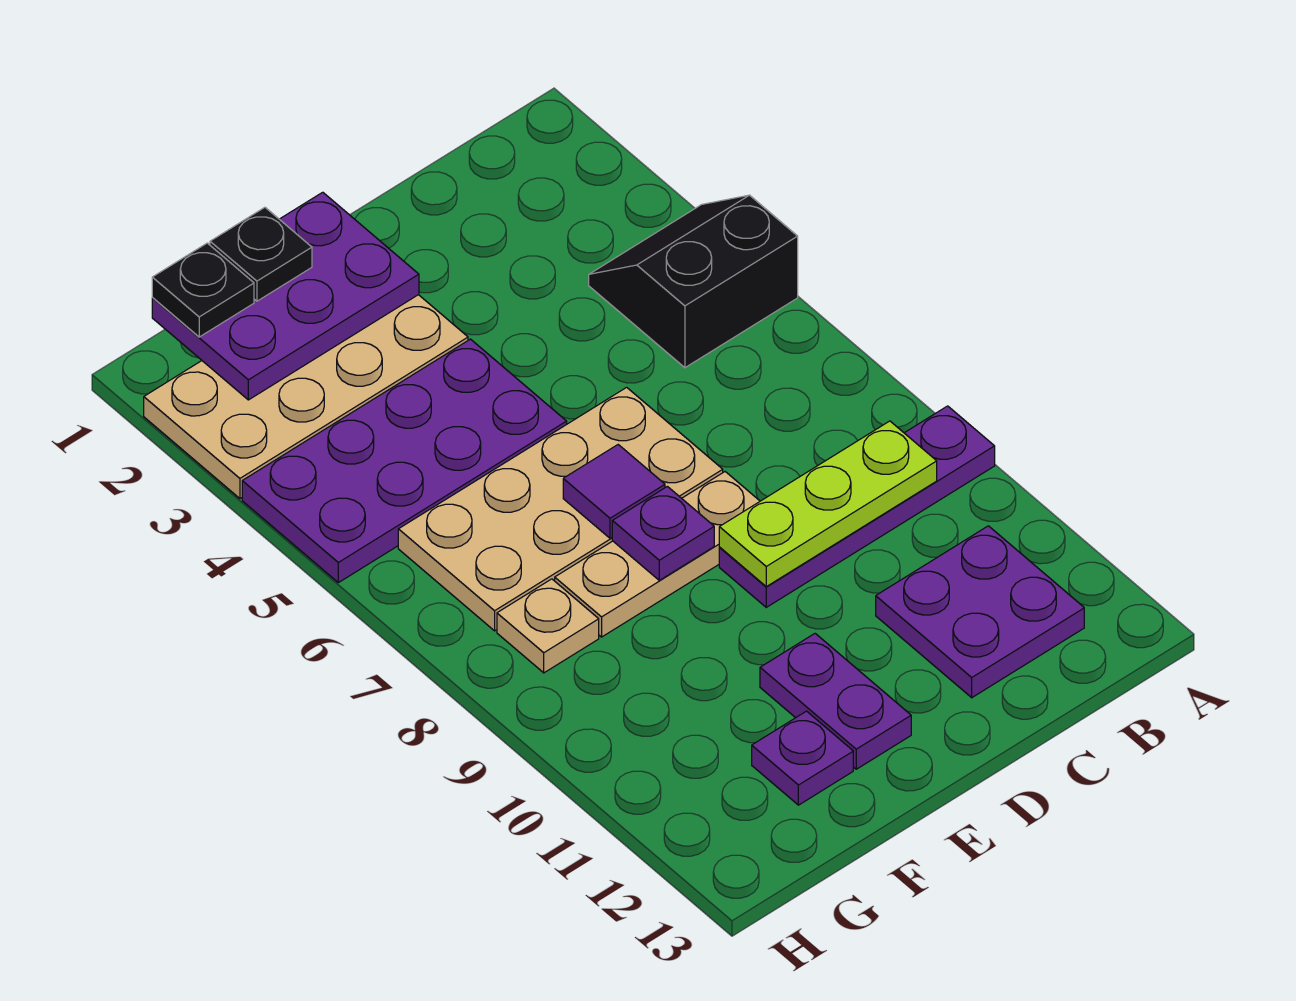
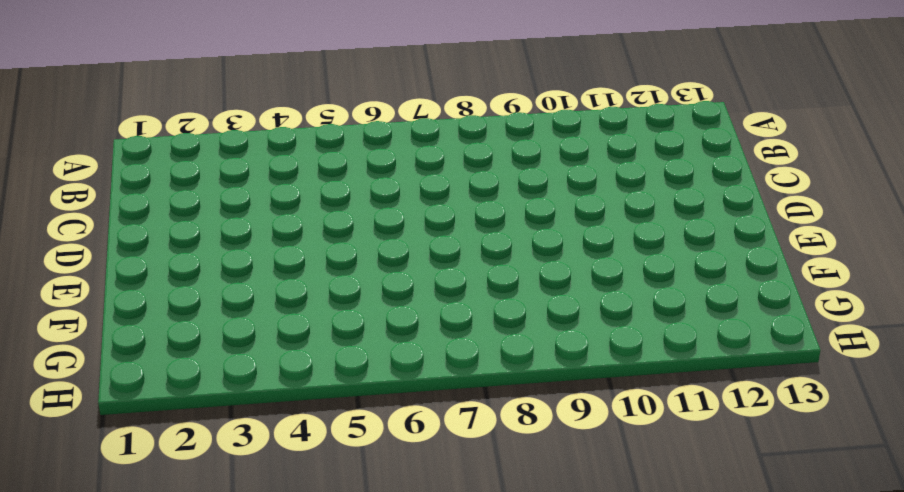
none -> black 2x2 slope [589,195,798,368]
none -> purple 1x4 plate [719,406,995,607]
none -> purple 2x2 plate [876,526,1084,698]

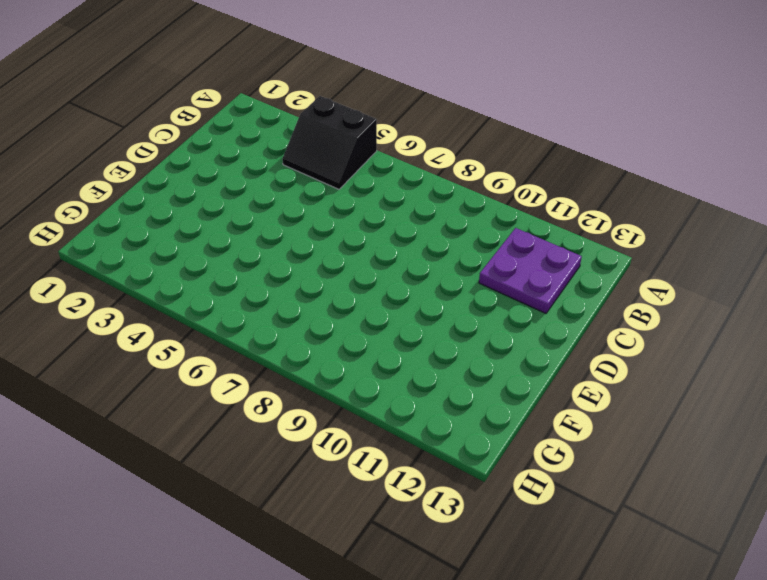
black 2x2 slope [282,96,377,189] -> black 2x2 slope turned to [589,195,798,368]
none -> purple 1x4 plate [719,406,995,607]
none -> tan 2x4 plate [398,387,723,631]
none -> tan 1x3 plate [555,472,760,637]

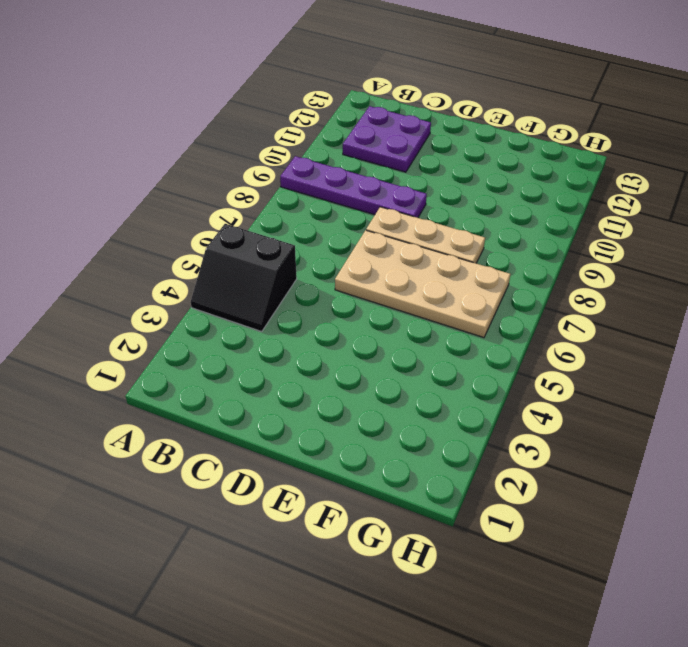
none -> tan 2x4 plate [144,295,468,498]
none -> purple 2x4 plate [242,339,567,583]
none -> purple 1x2 plate [760,634,911,769]

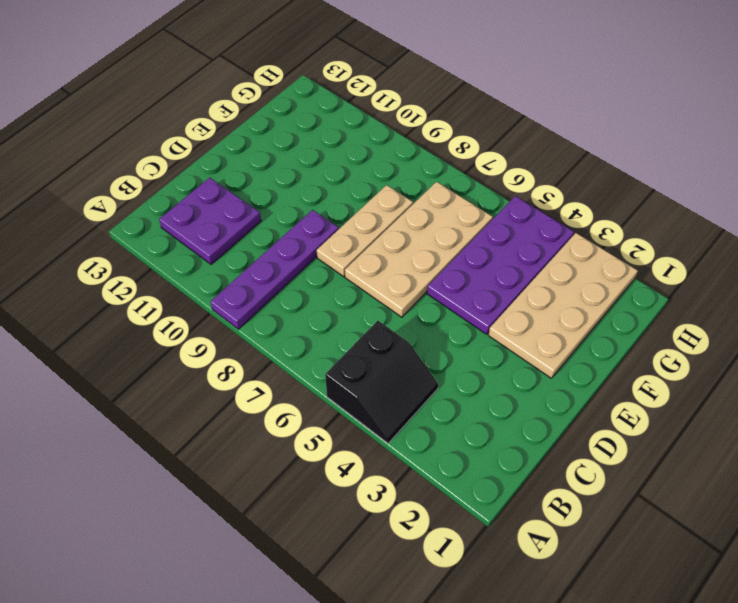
none -> purple 1x2 plate [760,634,911,769]
none -> purple 1x1 plate [752,711,853,805]
none -> tan 1x1 plate [497,579,599,673]

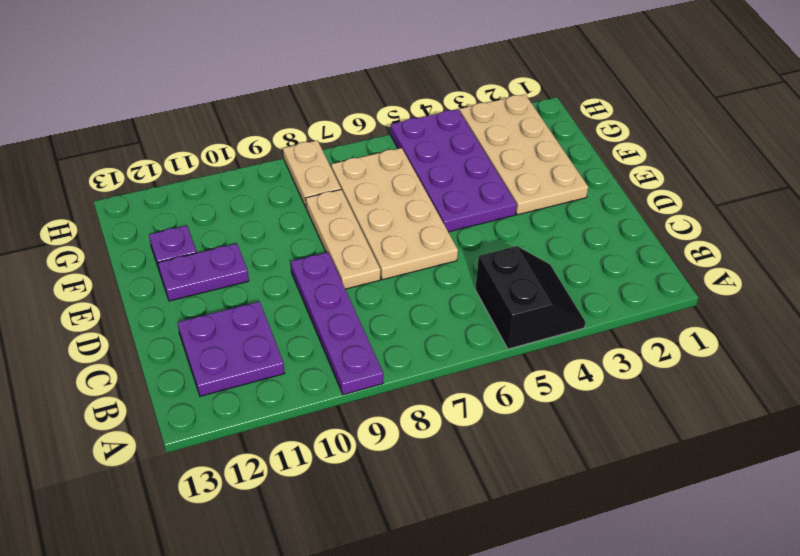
tan 1x2 plate [283,140,341,207] -> tan 1x1 plate [497,579,599,673]
none -> lime 1x3 plate [719,421,937,586]
none -> purple 2x3 plate [152,192,419,400]
none -> purple 1x1 tile [563,445,665,538]

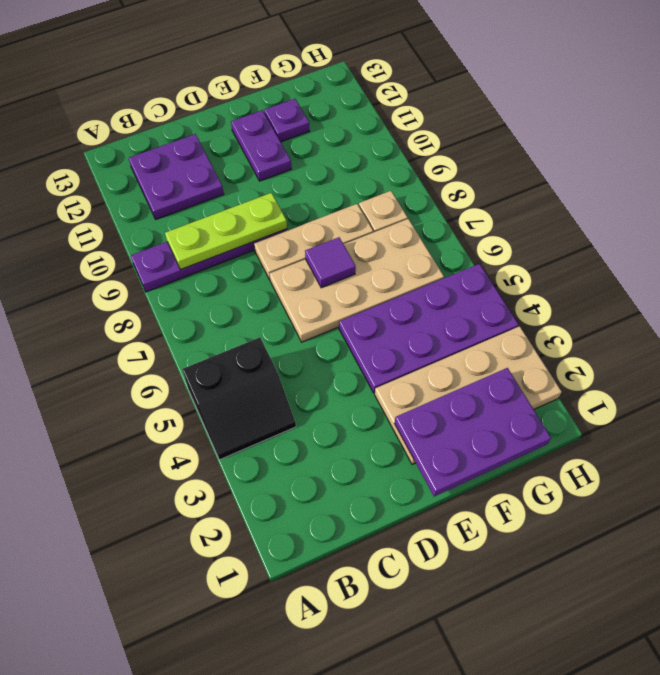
none -> purple 1x1 plate [612,486,714,580]
none -> black 1x1 plate [210,207,312,301]
none -> black 1x1 plate [152,243,254,337]

